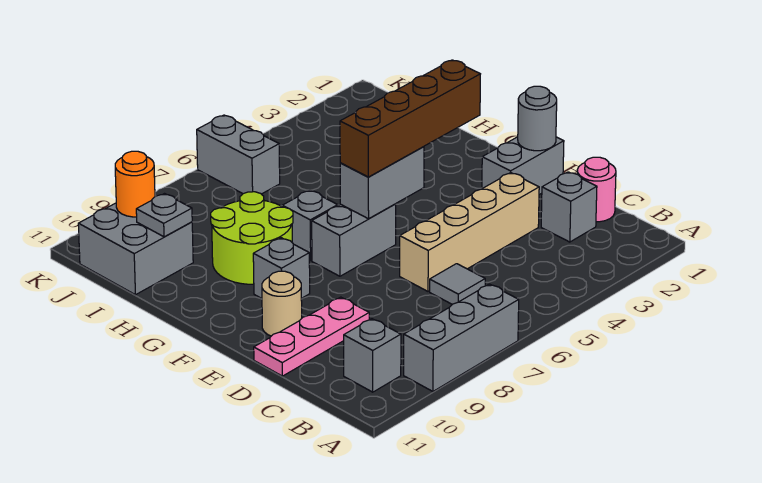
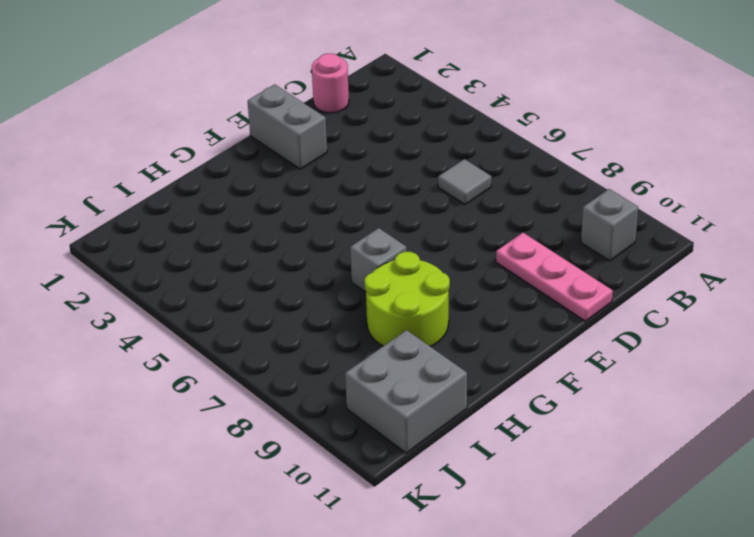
none -> grey 1x3 brick [404,284,519,391]
none -> grey 1x1 brick [541,172,597,242]
none -> tan 1x4 brick [400,173,539,291]

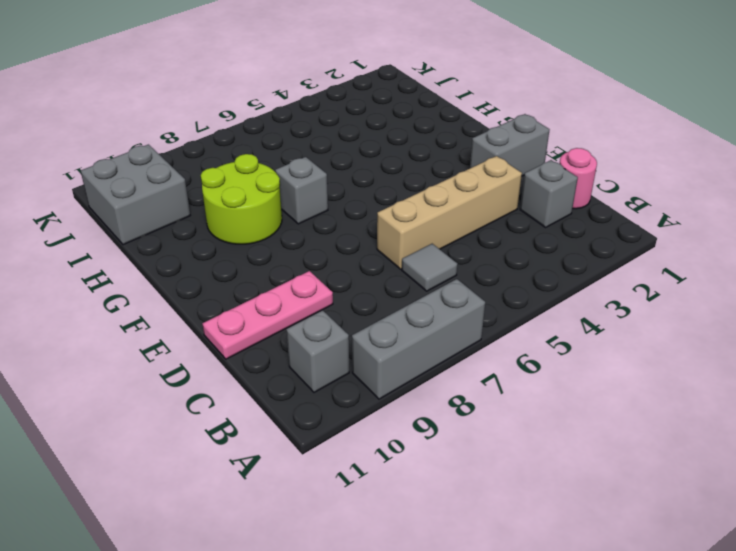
none -> tan 1x1 round brick [262,271,302,336]
none -> grey 1x2 brick [312,204,396,276]
none -> grey 1x1 brick [253,238,310,298]

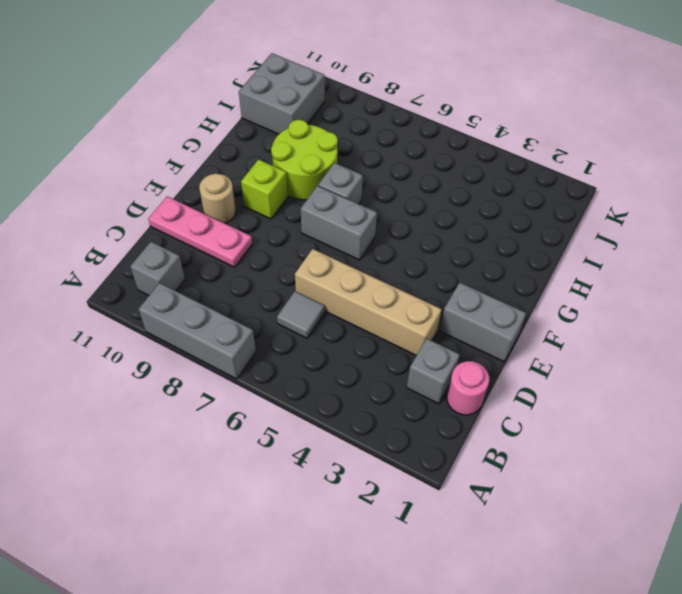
lime 1x1 brick [241,160,288,219] -> grey 1x1 brick [253,238,310,298]
none -> grey 1x2 brick [197,115,280,194]
none -> grey 1x1 round brick [518,86,557,151]
none -> grey 1x2 brick [340,147,424,219]

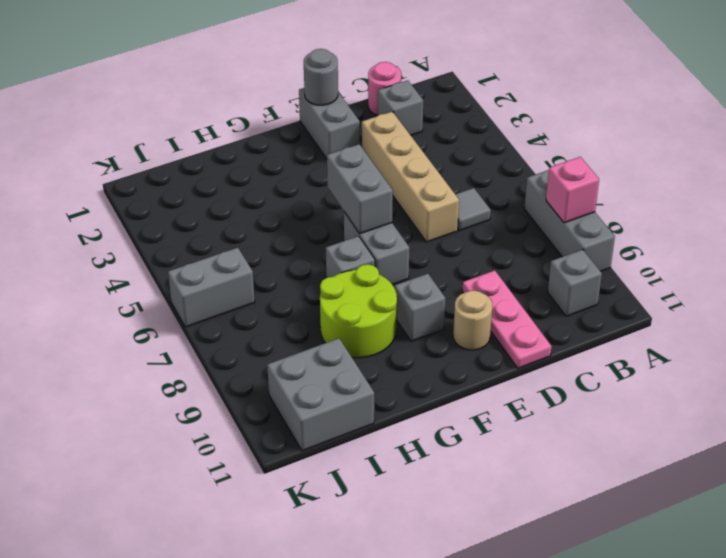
pink 1x1 brick [546,157,599,223] -> none
none -> grey 1x1 plate [136,194,192,237]
none -> orange 1x1 round brick [115,151,155,217]
none -> brown 1x4 brick [340,60,480,177]

